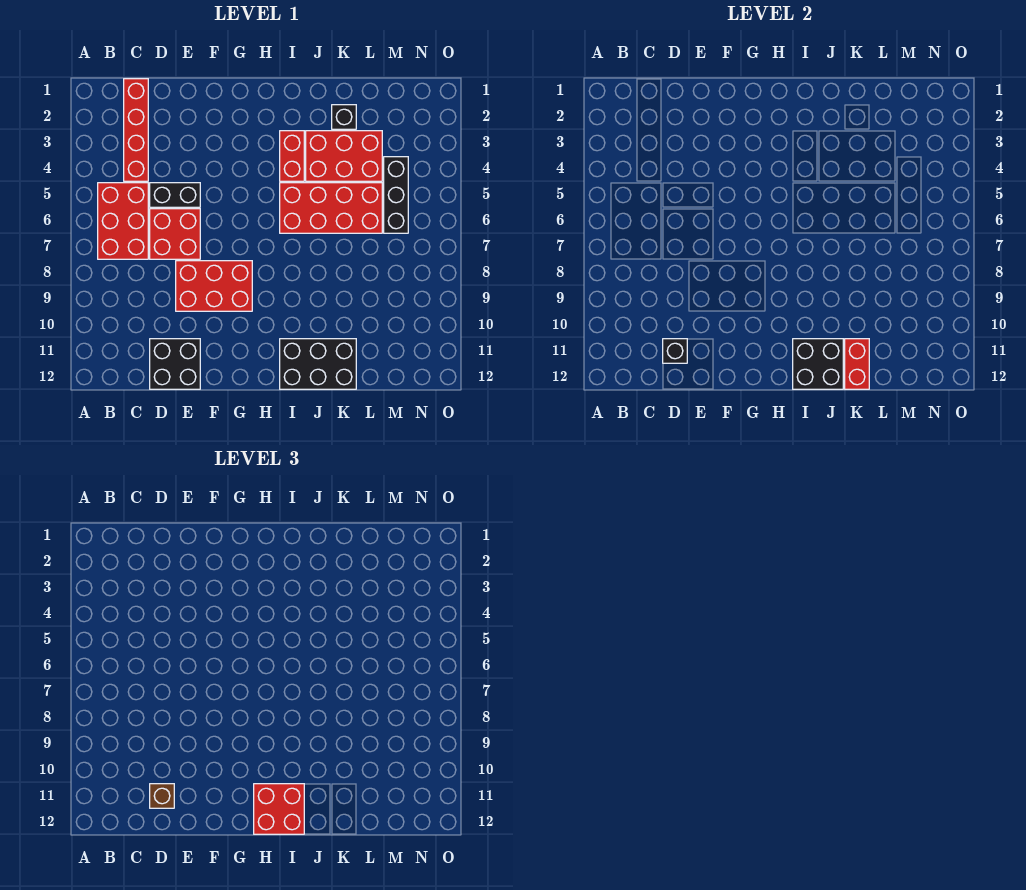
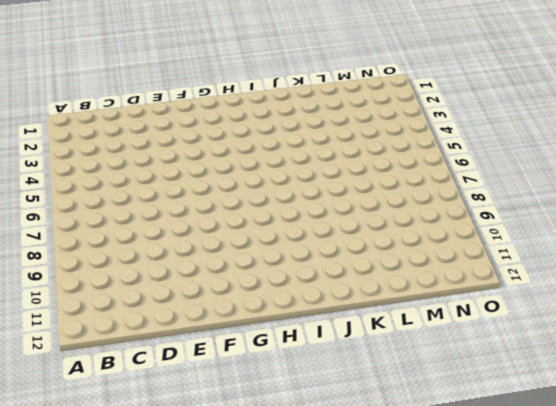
none -> red 2x3 brick [98,183,148,259]
none -> red 1x4 brick [124,79,148,181]
none -> black 1x2 brick [150,183,200,207]

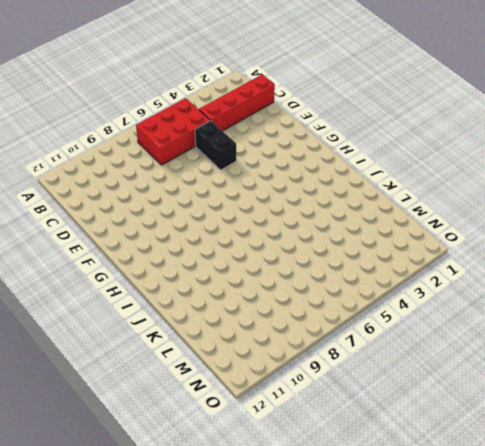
none -> red 2x2 brick [150,209,200,259]
none -> black 2x2 brick [150,339,200,389]
none -> red 2x3 brick [176,261,252,311]

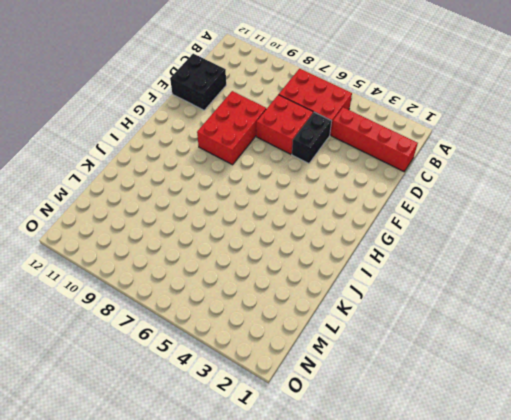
none -> red 1x2 brick [280,131,304,181]
none -> red 2x4 brick [280,183,382,233]
none -> black 2x3 brick [280,339,356,389]

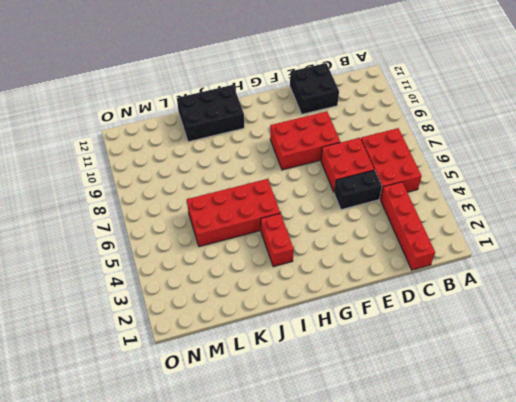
none -> red 2x3 brick [306,131,382,181]
none -> black 1x1 brick [332,105,356,129]
none -> black 1x3 brick [384,157,408,233]

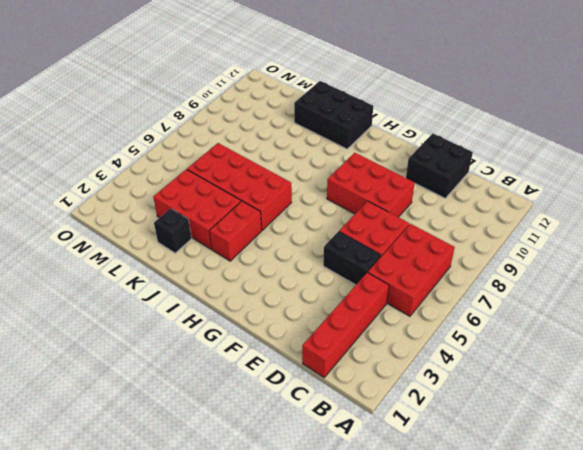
none -> black 1x3 brick [384,157,408,233]
none -> black 1x1 brick [663,339,687,363]
none -> black 2x2 brick [793,339,843,389]

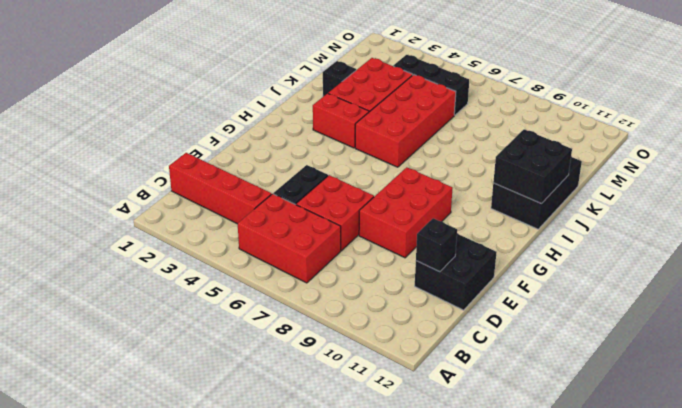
none -> red 1x2 brick [845,339,869,389]
none -> brown 1x1 brick [150,784,174,808]
none -> red 2x2 brick [254,784,304,834]

